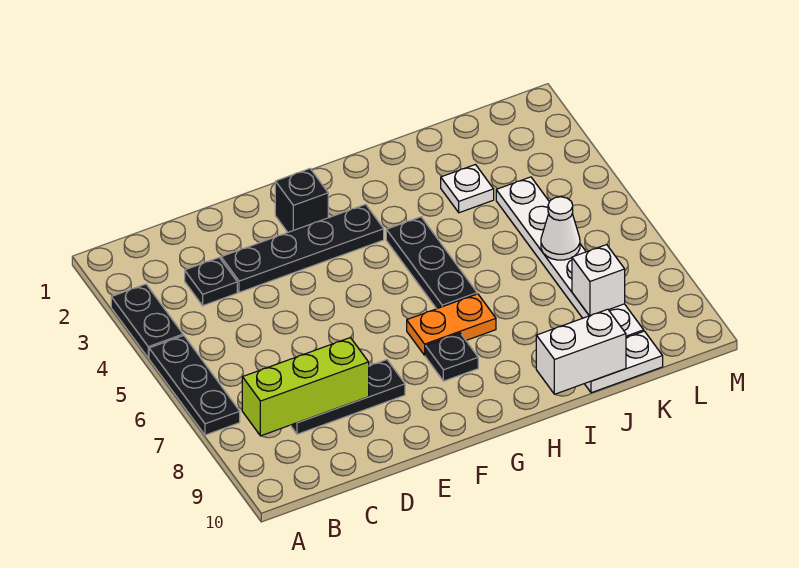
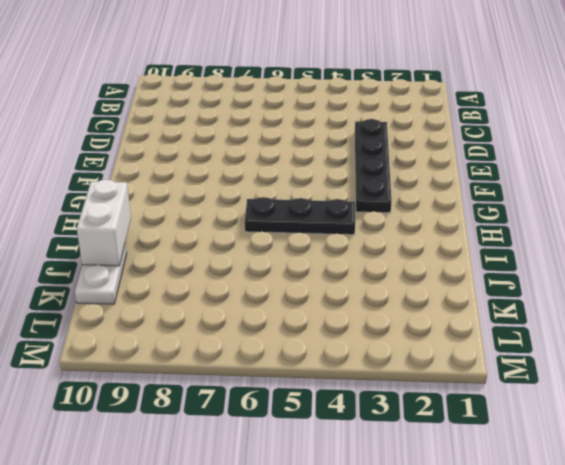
none -> black 1x2 plate [111,284,183,358]
none -> black 1x3 plate [149,336,240,435]
none -> black 1x1 plate [185,258,237,306]

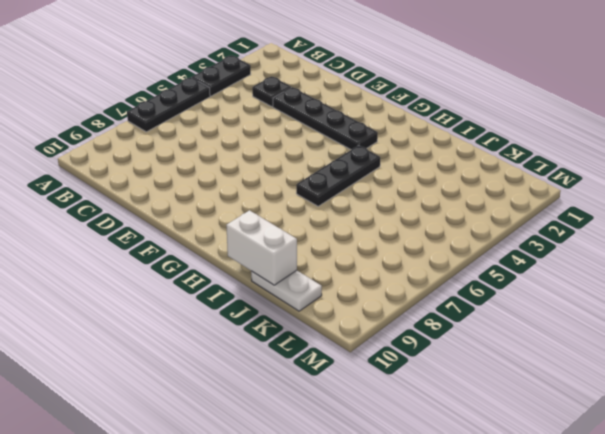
none -> black 1x3 plate [290,360,405,434]
none -> black 1x1 brick [275,169,328,232]
none -> orange 1x2 plate [407,294,496,355]

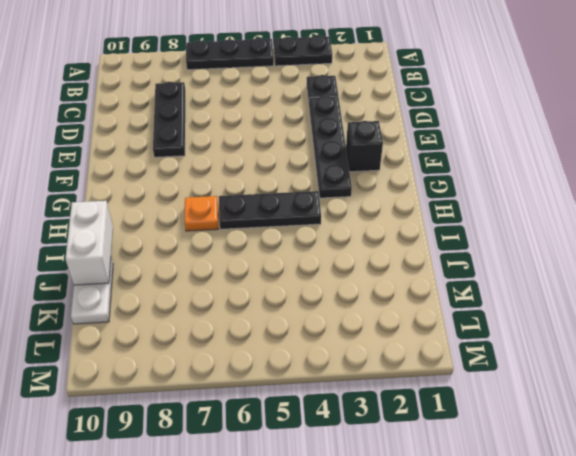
orange 1x1 plate [185,196,218,231] -> orange 1x2 plate [407,294,496,355]
none -> black 1x1 plate [425,333,478,381]
none -> white 1x1 plate [441,165,494,213]
none -> white 1x6 plate [496,177,644,338]

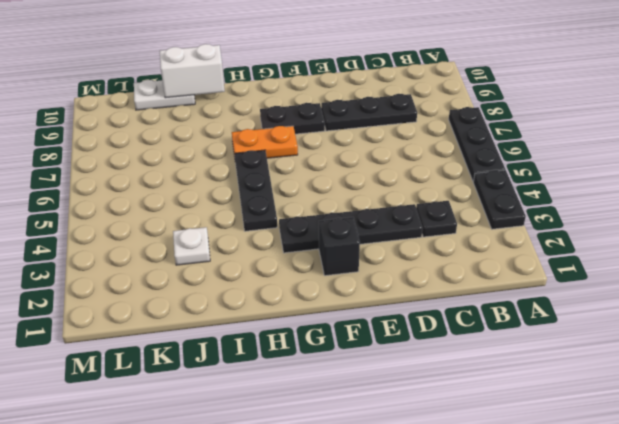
black 1x2 plate [260,103,325,134] -> black 1x1 plate [425,333,478,381]
none -> white 1x6 plate [496,177,644,338]
none -> lime 1x3 brick [242,338,369,436]
none -> white 1x1 cone [541,197,580,260]

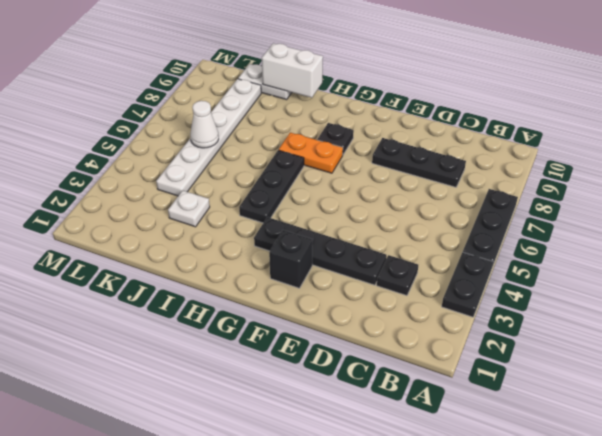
none -> lime 1x3 brick [242,338,369,436]
none -> white 1x1 brick [572,245,625,316]

